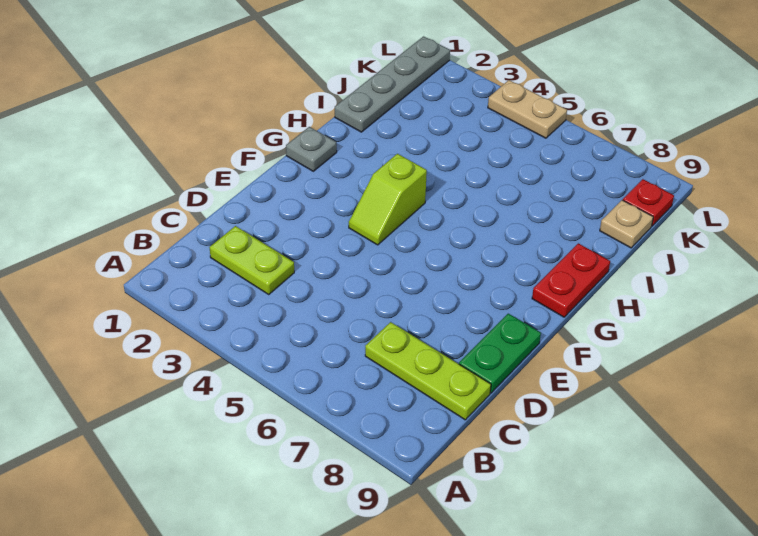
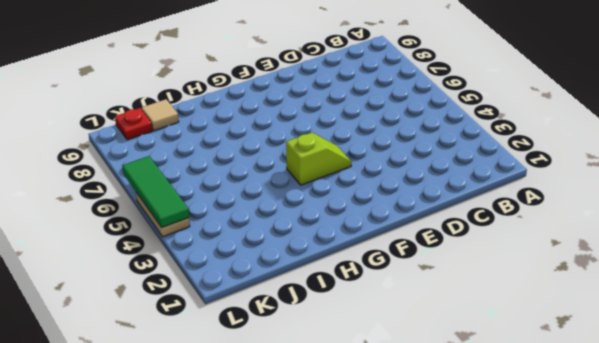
tan 1x1 tile [142,99,179,131] -> tan 1x1 plate [600,200,653,248]
green 1x3 tile [123,156,189,228] -> none
none -> lime 1x2 plate [209,226,294,294]
none -> lime 1x3 plate [365,322,491,420]

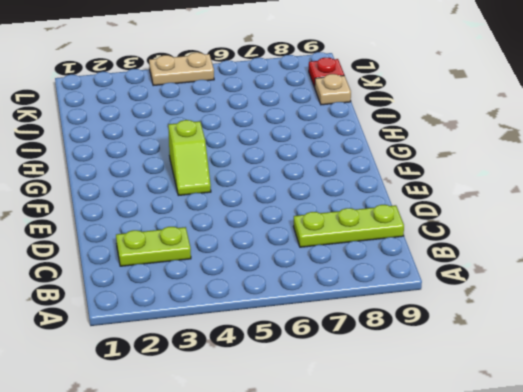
none -> green 1x2 plate [459,314,541,393]
none -> grey 1x1 plate [286,127,337,171]

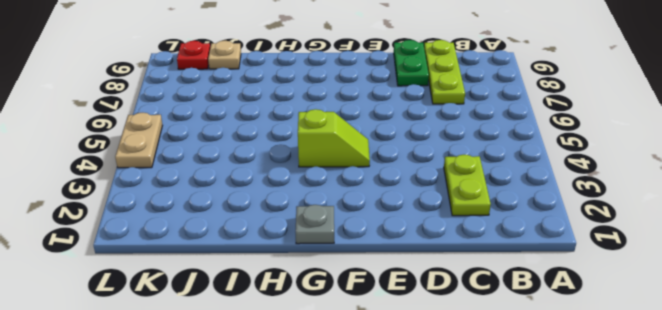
green 1x2 plate [394,40,429,86] -> green 1x2 plate turned to [459,314,541,393]
none -> red 1x2 plate [532,243,610,317]
none -> grey 1x4 plate [335,36,450,132]

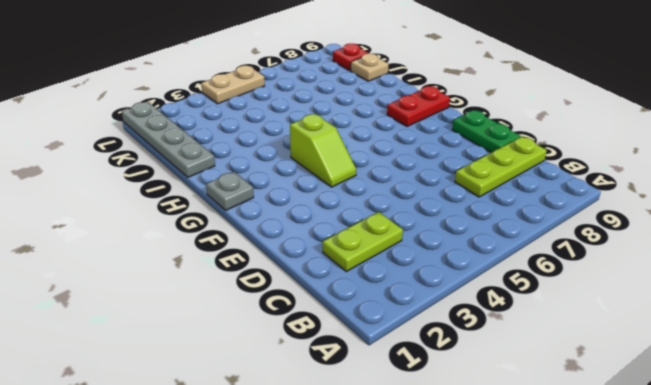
red 1x2 plate [387,86,450,127] -> red 1x2 plate turned to [532,243,610,317]

